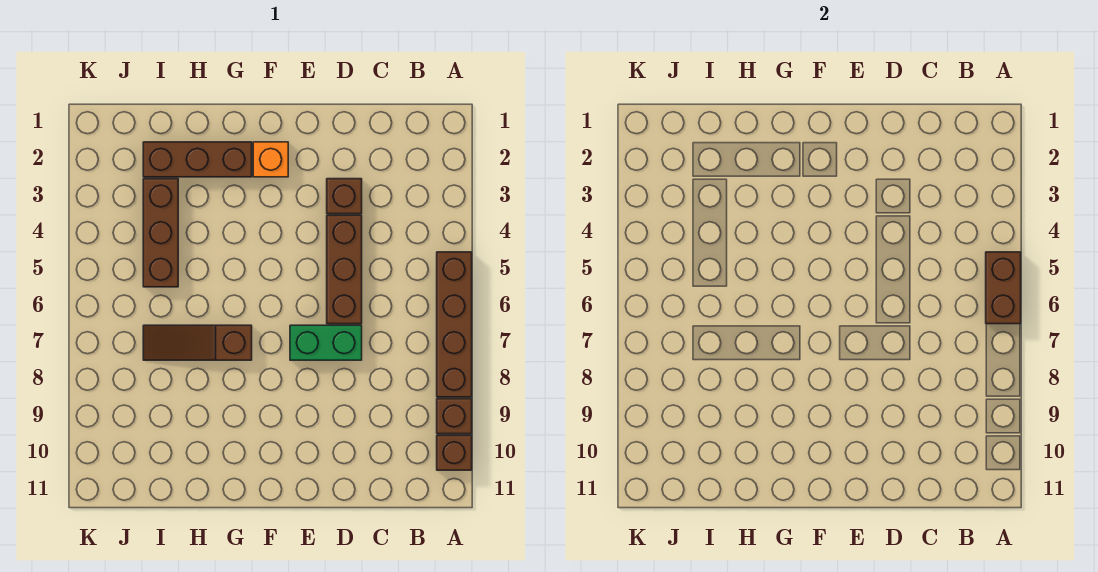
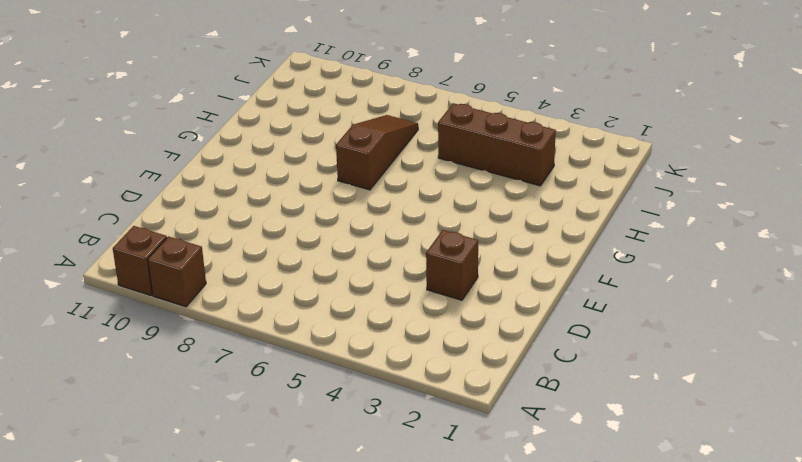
none -> brown 1x4 brick [437,252,472,397]
none -> brown 1x3 brick [327,215,362,324]

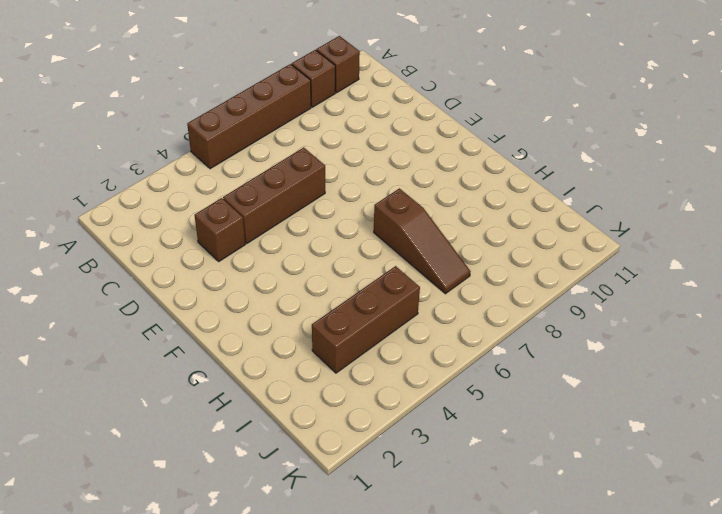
none -> green 1x2 brick [290,325,362,360]
none -> orange 1x1 brick [253,142,288,177]

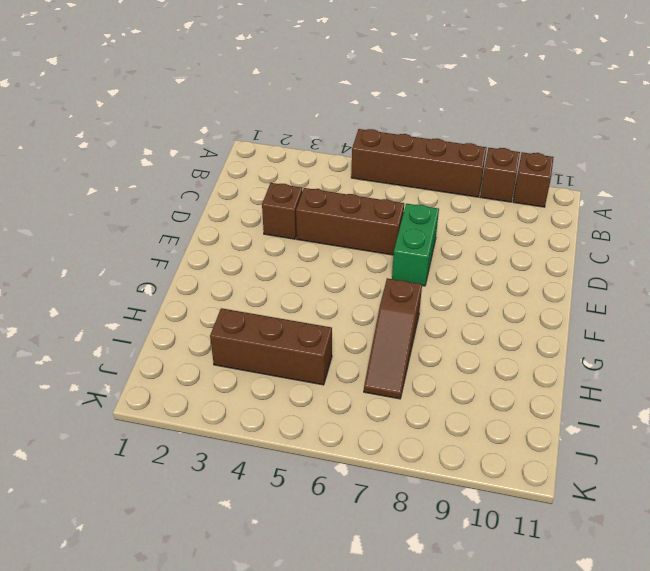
none -> orange 1x1 brick [253,142,288,177]
none -> brown 1x3 brick [143,142,252,177]

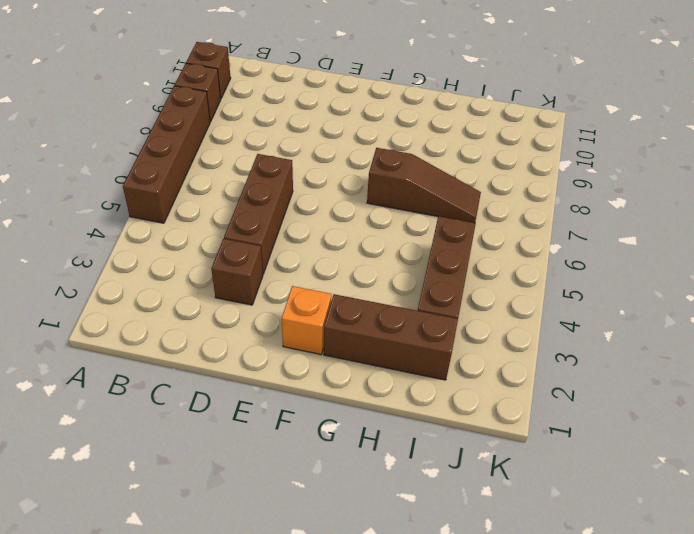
none -> green 1x2 brick [290,325,362,360]
none -> brown 1x2 brick [986,252,1021,324]

